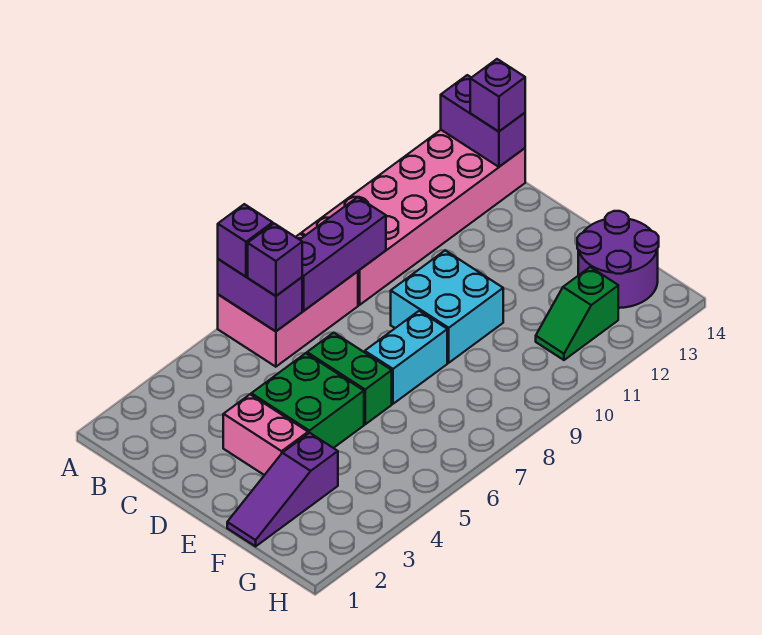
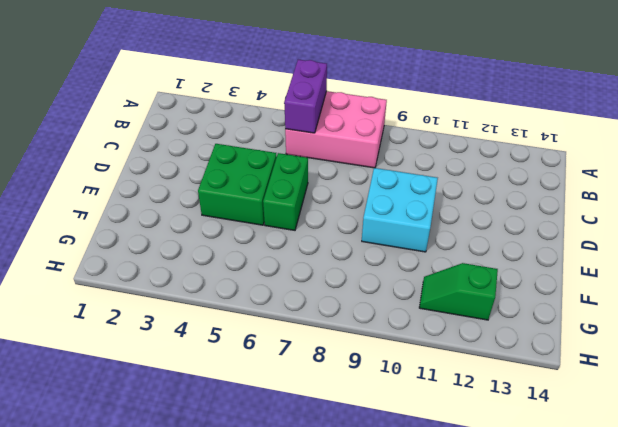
none -> pink 2x6 brick [301,130,525,305]
none -> pink 1x2 brick [223,394,308,475]
none -> cyan 1x2 brick [365,311,447,404]

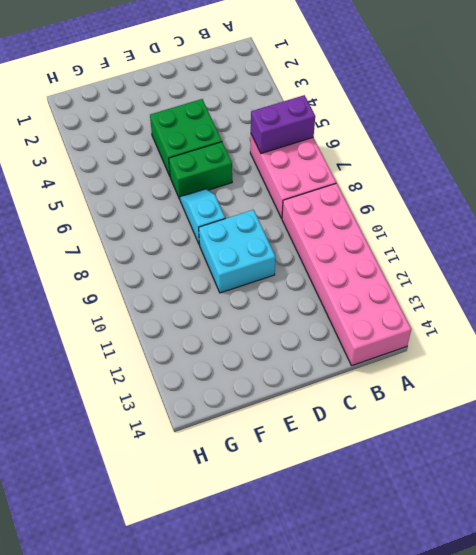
cyan 1x2 slope [180,189,225,245] -> cyan 1x2 brick [365,311,447,404]
none -> pink 1x2 brick [223,394,308,475]
none -> purple 1x3 slope [227,433,338,546]
none -> purple 2x2 round brick [577,211,659,308]

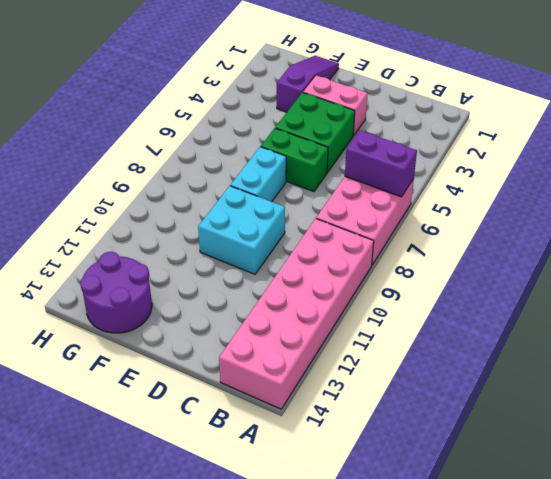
none -> green 1x2 slope [536,267,618,360]
none -> purple 1x2 brick [441,75,525,167]
none -> purple 1x3 brick [300,197,386,311]

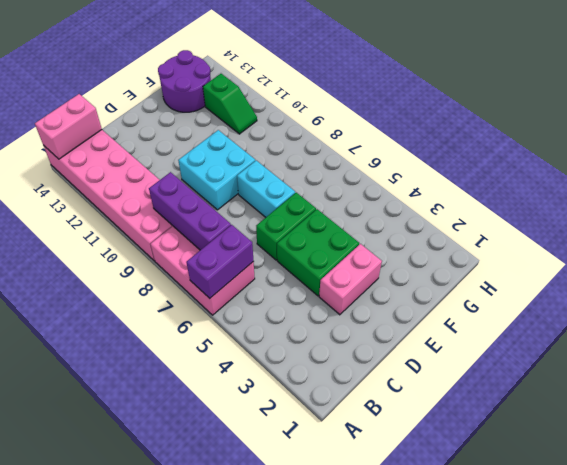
pink 1x2 brick [35,94,102,159] -> purple 1x2 brick [441,75,525,167]
none -> purple 1x3 slope [227,433,338,546]
none -> purple 1x1 brick [218,204,273,277]
none -> purple 1x1 brick [248,224,302,296]

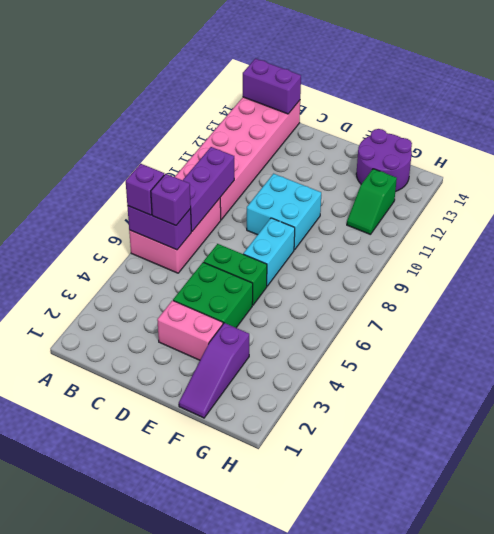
none -> purple 1x1 brick [470,59,525,131]

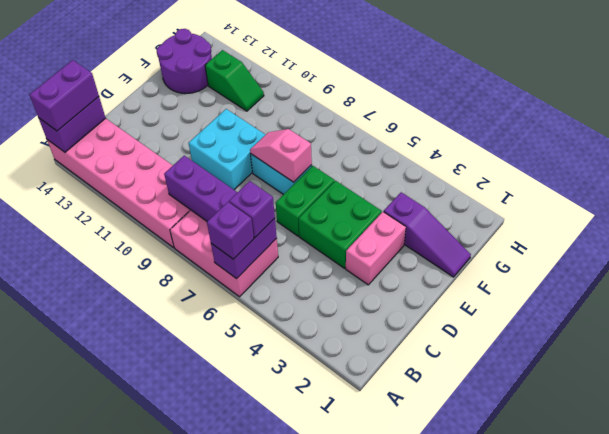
purple 1x2 brick [29,60,99,131] -> purple 1x1 brick [470,59,525,131]
pink 1x2 slope [250,129,312,182] -> none

